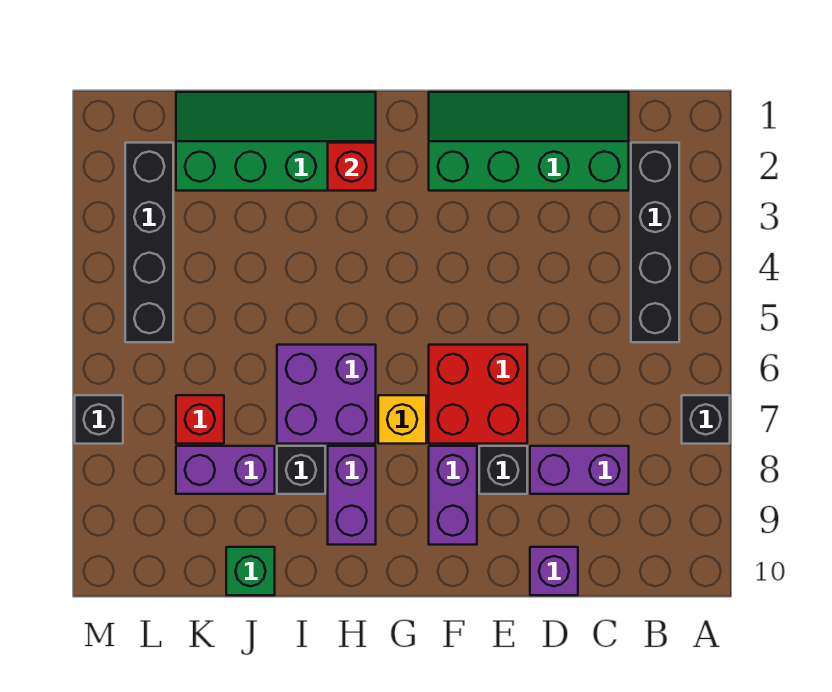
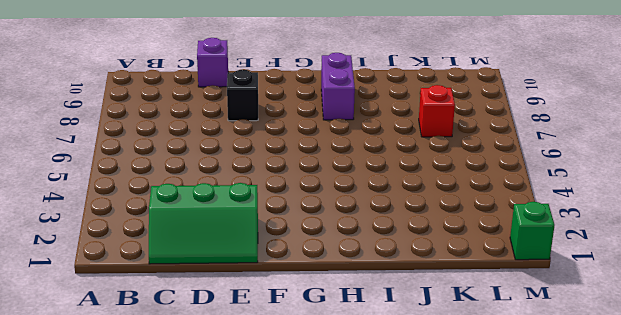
green 2x3 slope [149,183,258,264] -> green 2x4 slope [429,92,629,191]
green 1x1 brick [510,202,555,260] -> green 1x1 brick moved to [226,547,275,595]
none -> black 1x1 brick [682,395,730,444]
none -> black 1x4 brick [631,143,679,342]
none -> purple 1x2 brick [530,446,629,494]

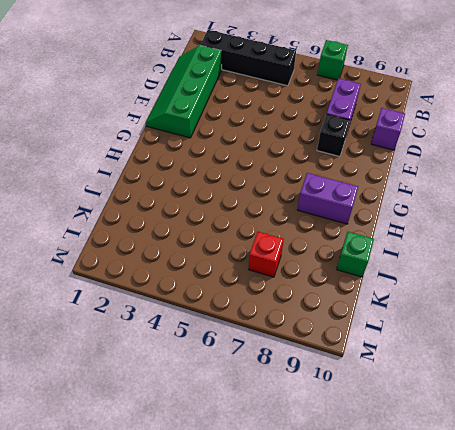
green 1x1 brick [318,40,348,80] -> black 1x1 brick [682,395,730,444]
none -> red 2x2 brick [429,345,527,444]
none -> purple 1x2 brick [429,446,477,545]
none -> yellow 1x1 brick [378,395,426,444]

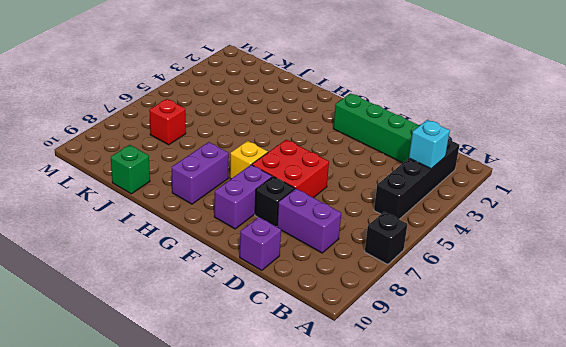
cyan 1x1 brick [409,120,450,169] -> none
none -> green 2x4 slope [176,92,376,191]
none -> purple 2x2 brick [277,345,376,444]
none -> black 1x1 brick [277,446,325,494]

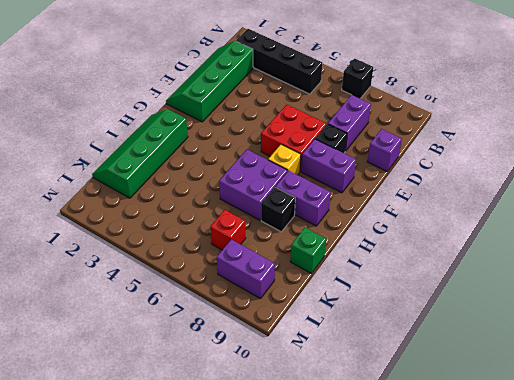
purple 1x2 brick [217,239,275,299] -> purple 1x2 brick turned to [176,446,275,494]
none -> black 1x4 brick [125,143,173,342]
none -> black 1x1 brick [75,395,123,444]
none -> red 1x1 brick [328,143,376,191]

